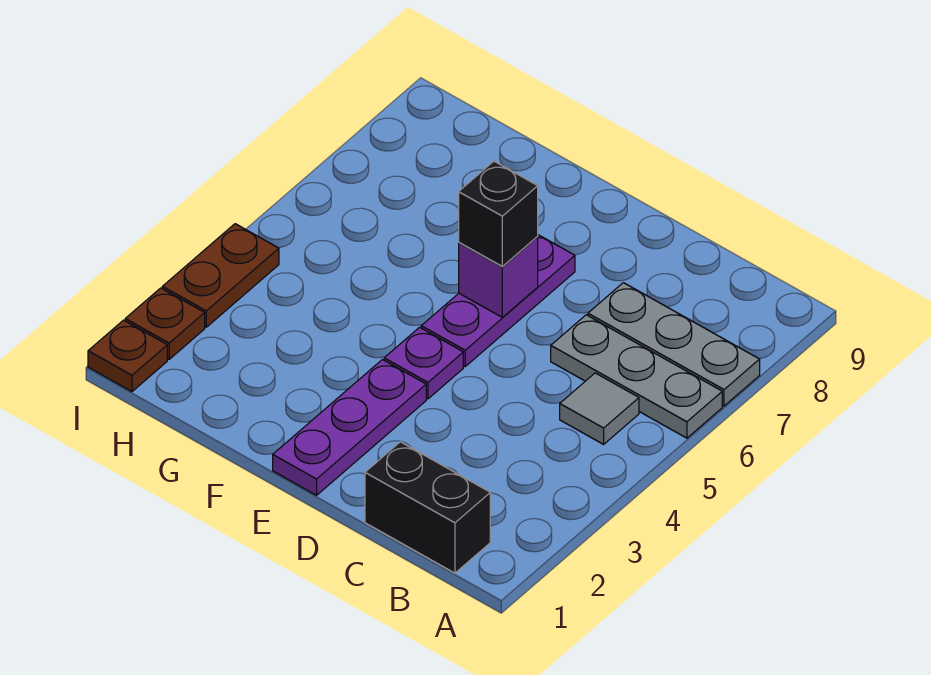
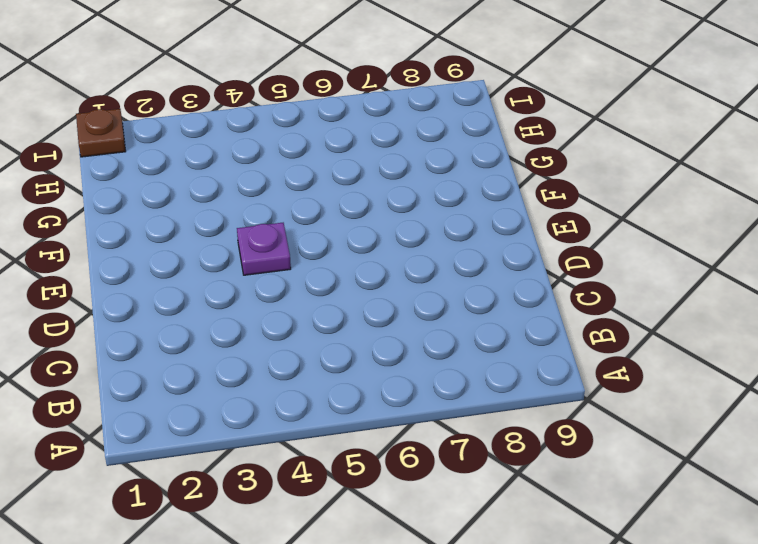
none -> grey 1x3 plate [551,315,722,438]
none -> grey 1x3 plate [588,283,760,406]
none -> black 1x2 brick [365,442,490,573]

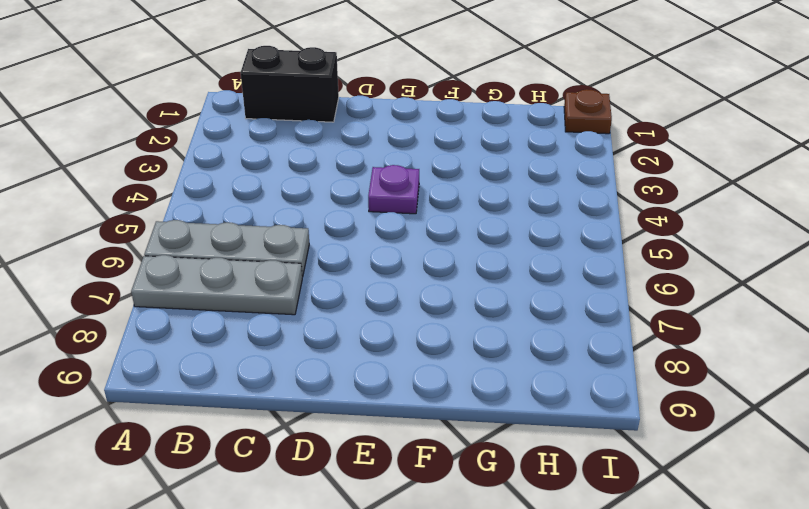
none -> grey 1x1 tile [560,373,639,444]
none -> purple 1x3 plate [273,360,426,495]
none -> purple 1x3 plate [421,235,575,366]

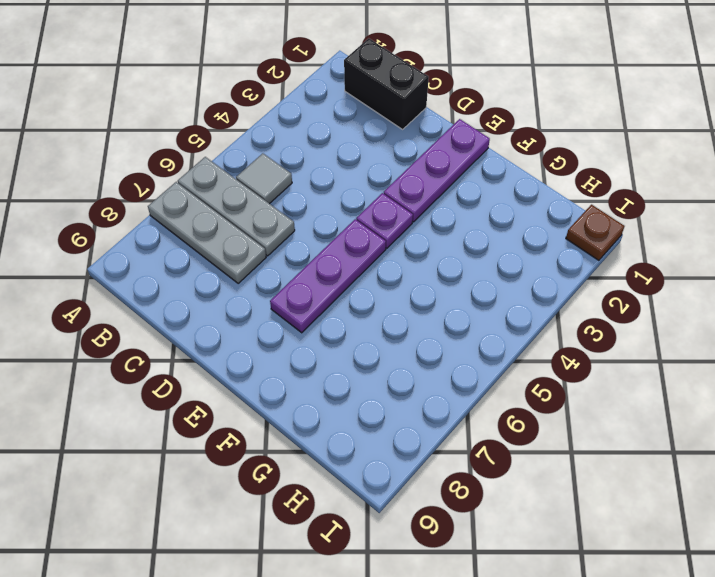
none -> brown 1x1 plate [125,288,205,359]
none -> brown 1x2 plate [162,224,279,327]
none -> purple 1x1 brick [459,236,538,317]

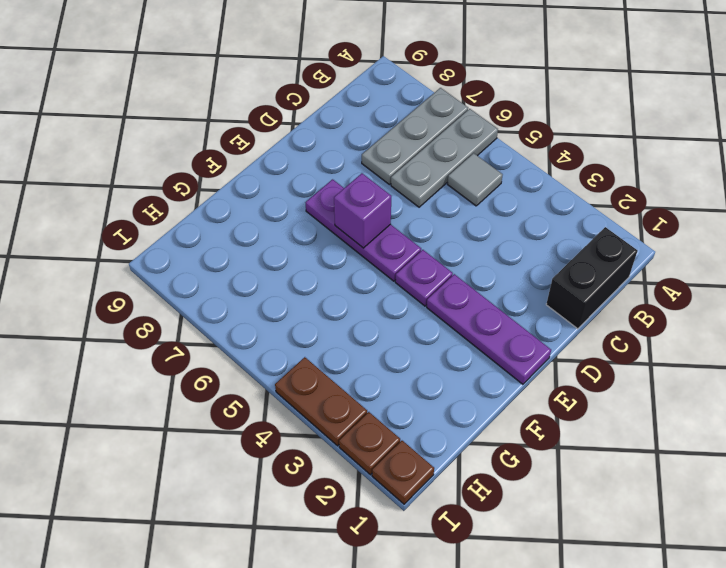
none -> black 1x1 brick [459,161,538,266]

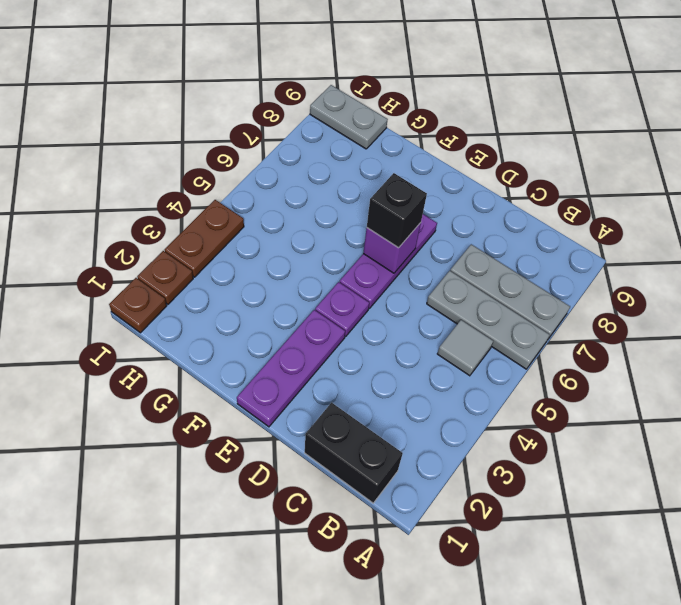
grey 1x2 plate [310,85,388,149] -> none

